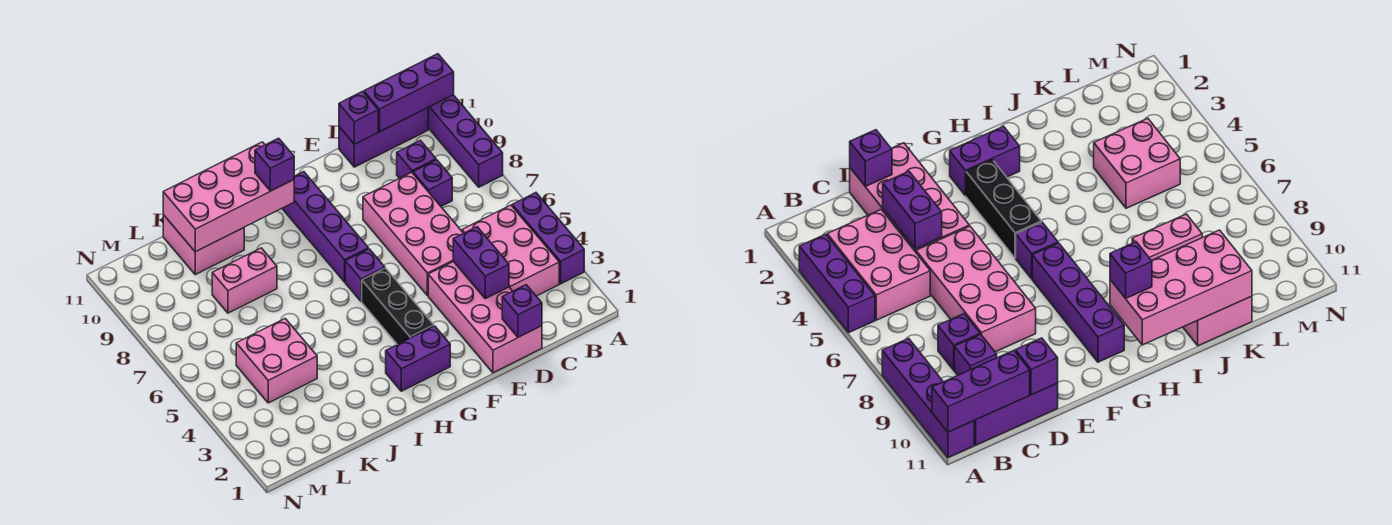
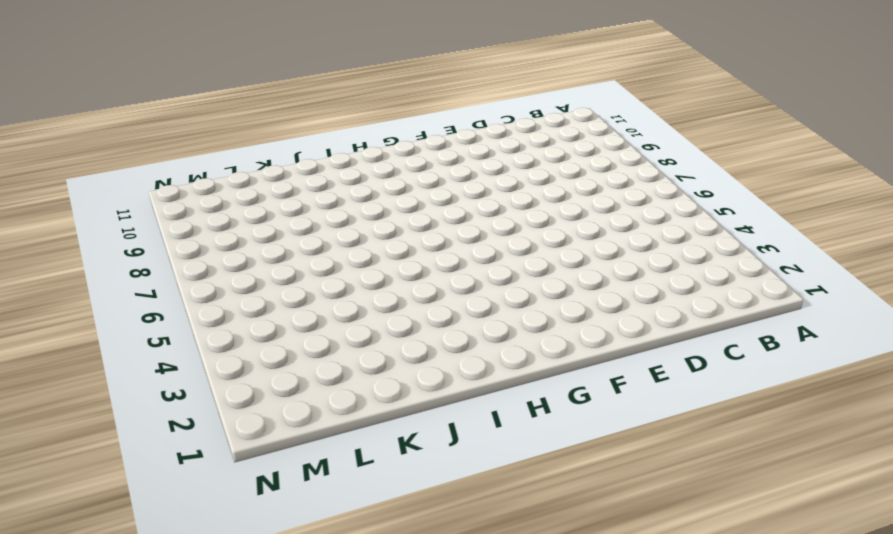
none -> purple 1x3 brick [512,193,584,284]
none -> purple 1x4 brick [428,95,503,187]
none -> pink 2x3 brick [462,205,559,296]

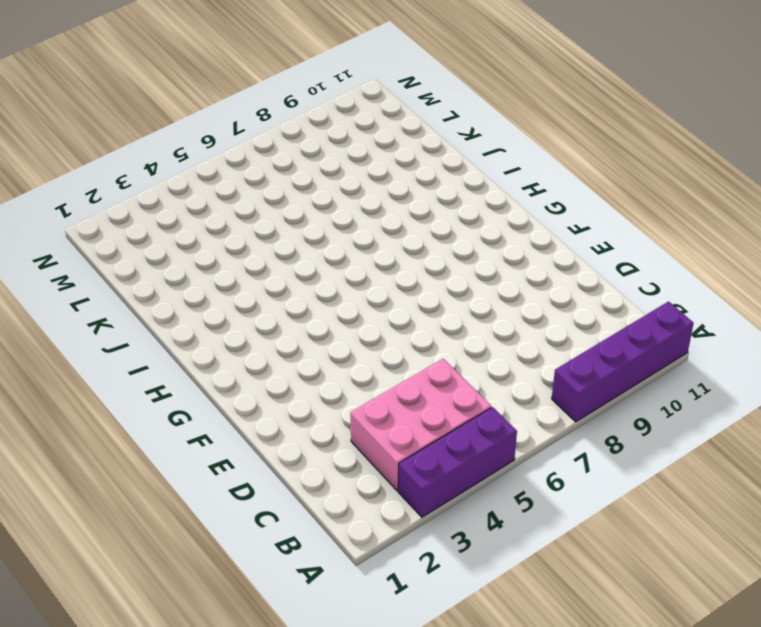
none -> purple 1x3 brick [339,108,428,167]
none -> purple 1x1 brick [413,160,452,206]
none -> purple 1x1 brick [397,140,436,178]

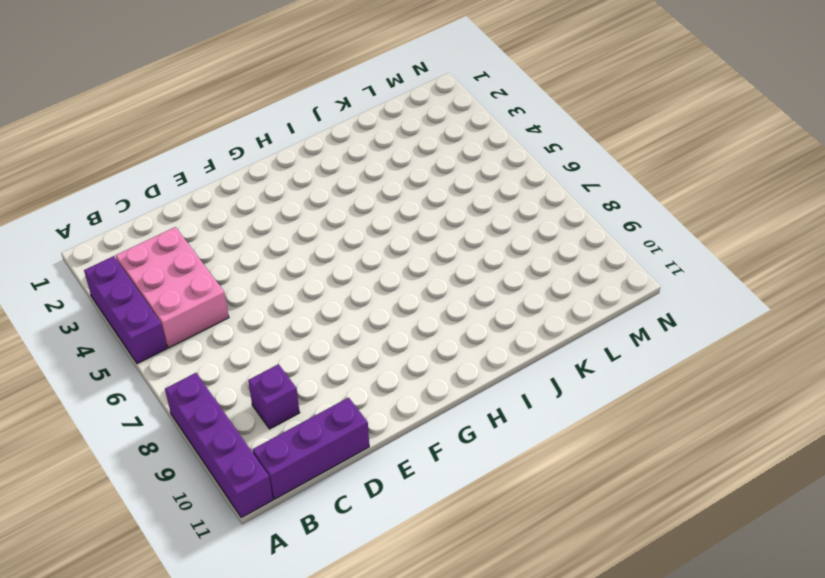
none -> purple 1x1 brick [413,160,452,206]
none -> pink 2x4 brick [428,261,542,373]
none -> pink 2x4 brick [363,172,463,296]

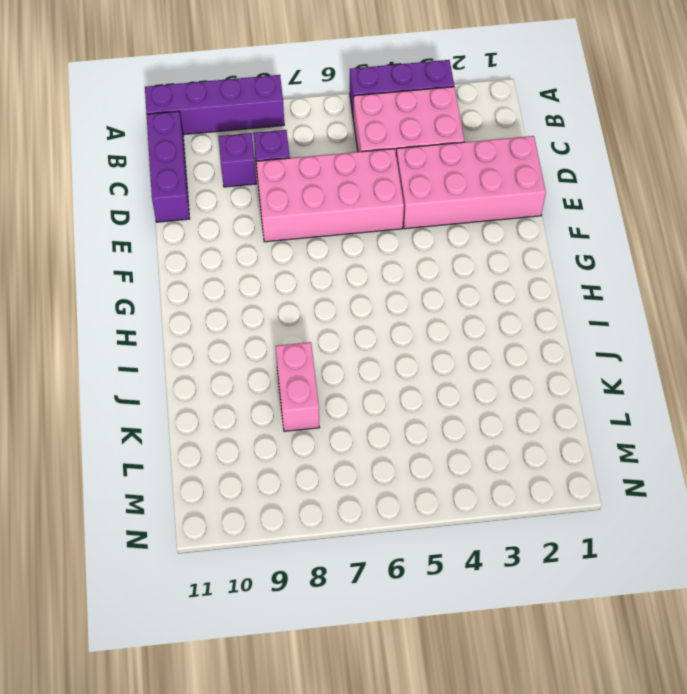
none -> purple 1x2 brick [386,326,450,391]
none -> black 1x3 brick [362,268,434,345]
none -> purple 1x1 brick [345,249,385,301]

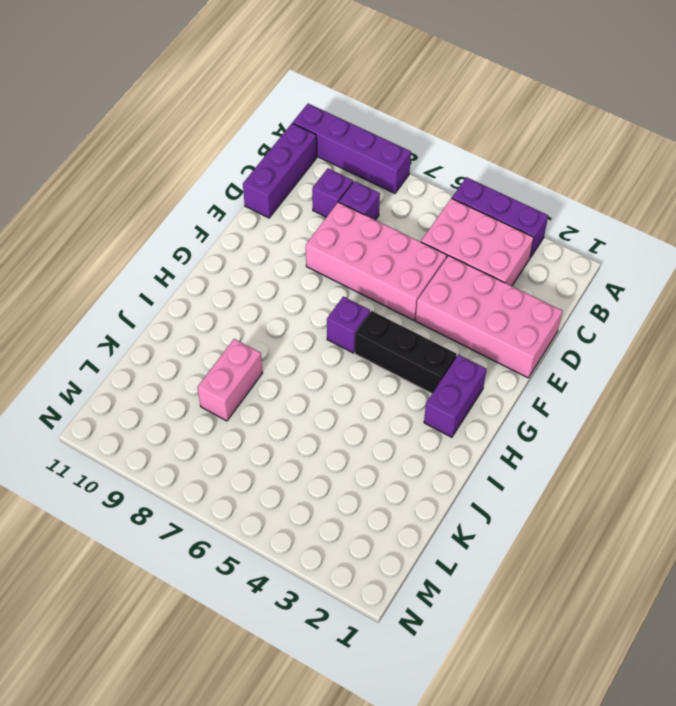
none -> purple 1x4 brick [282,172,368,282]
none -> pink 2x2 brick [163,215,244,275]
none -> pink 2x2 brick [236,319,317,403]

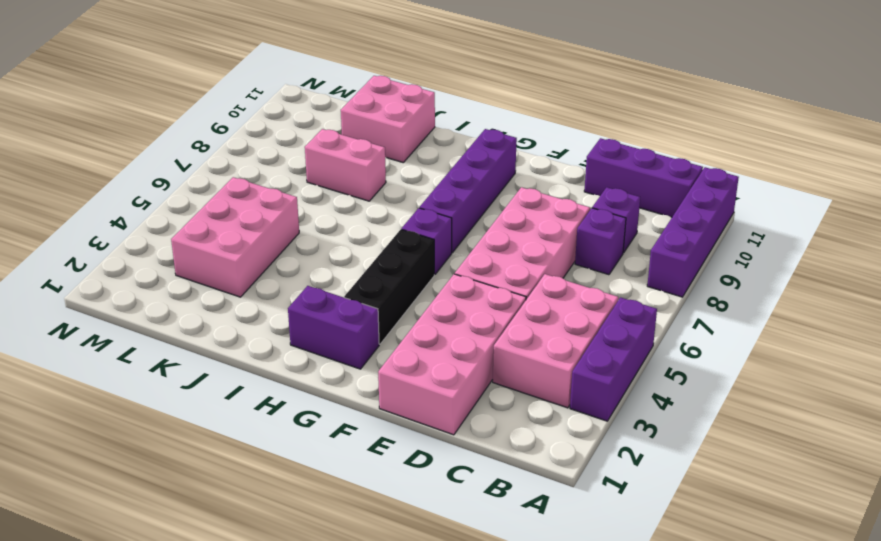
pink 2x3 brick [171,177,299,297] -> pink 2x2 brick [236,319,317,403]
none -> purple 1x3 brick [364,54,454,131]
none -> purple 1x1 brick [502,285,542,337]
none -> purple 1x2 brick [453,227,509,299]

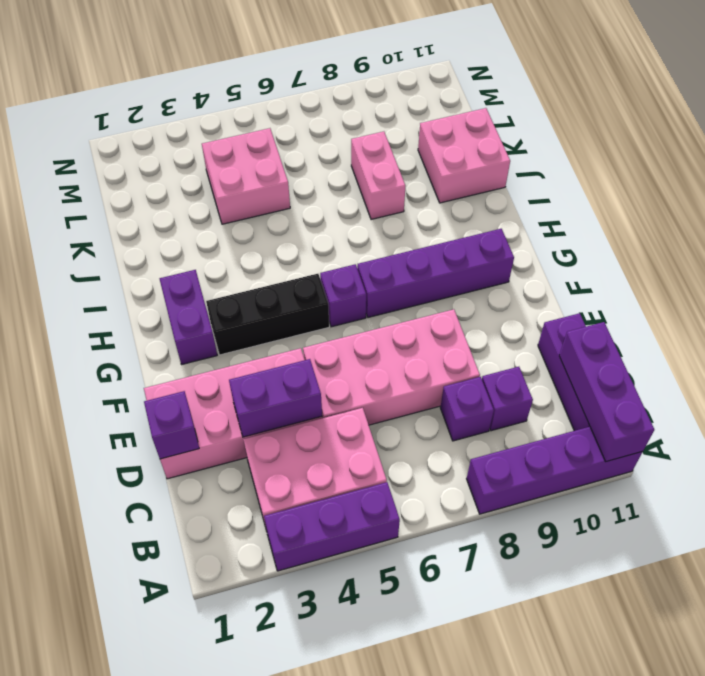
none -> purple 1x1 brick [339,91,378,144]
none -> pink 2x4 brick [163,142,294,252]
none -> purple 1x1 brick [255,138,294,191]

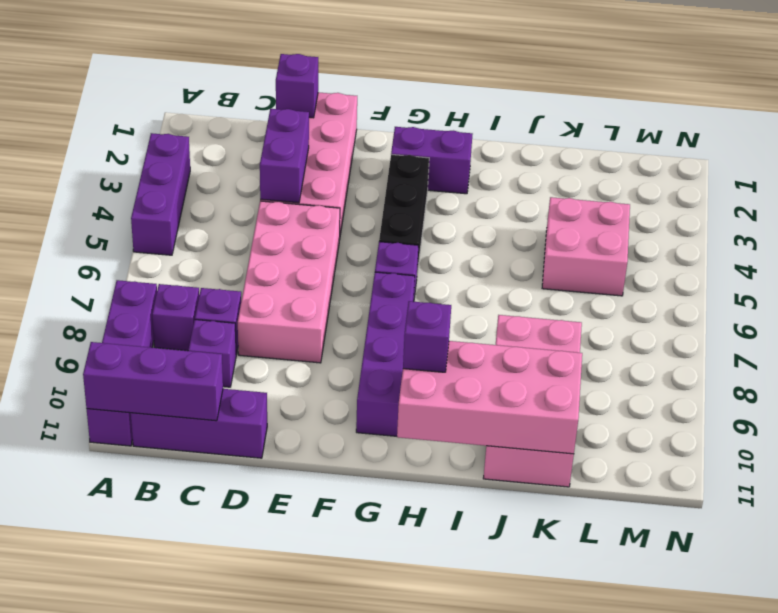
purple 1x1 brick [152,284,199,351] -> purple 1x1 brick moved to [339,91,378,144]
none -> pink 2x3 brick [462,205,559,296]

